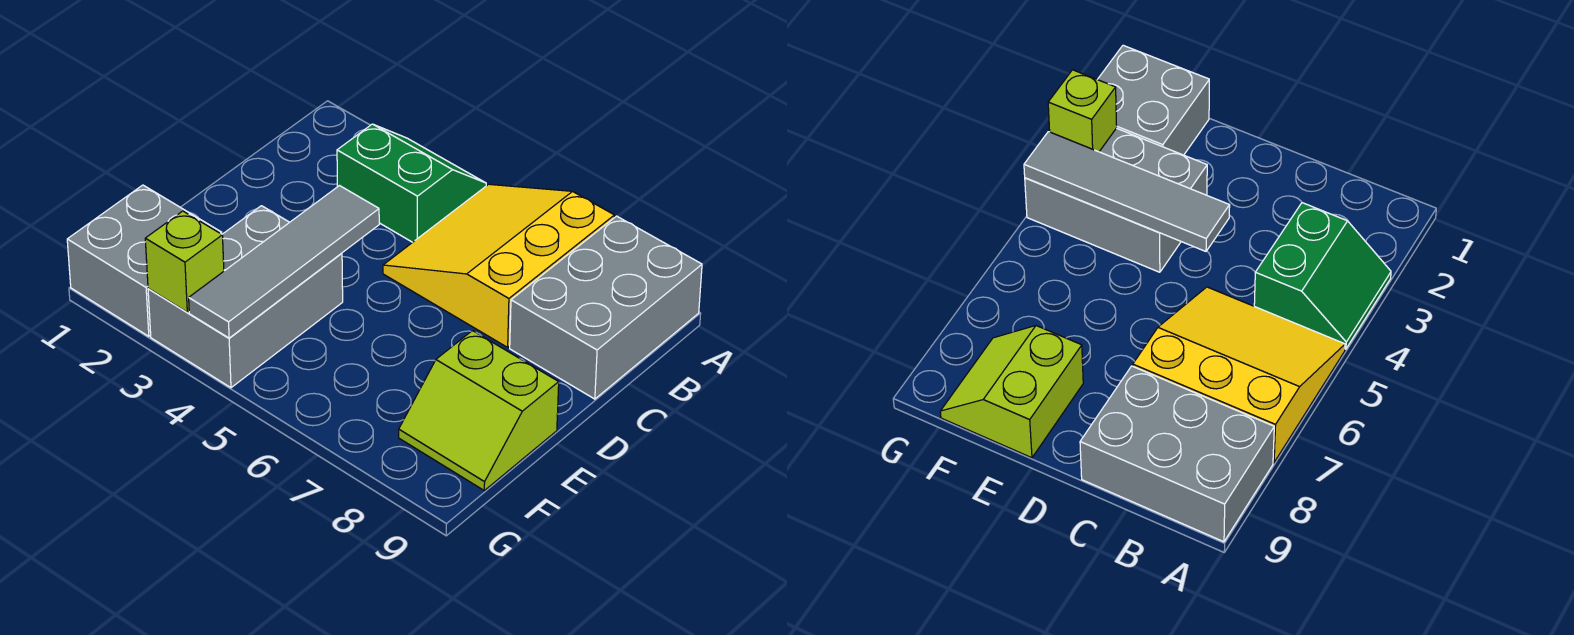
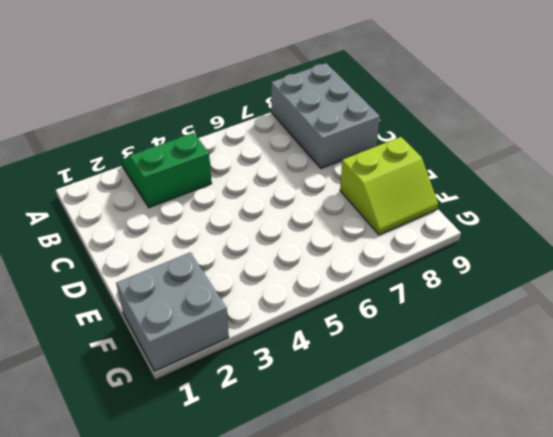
none -> yellow 3x3 slope [383,184,614,347]
none -> grey 2x3 brick [148,206,343,388]

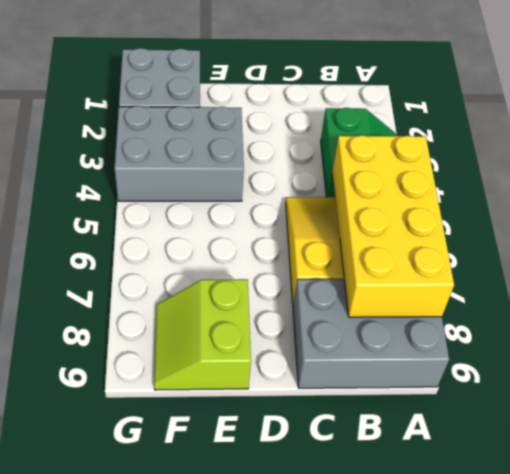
yellow 2x4 brick [332,135,454,317] -> none
none -> grey 1x4 tile [189,186,379,338]
none -> lime 1x1 brick [145,211,224,312]

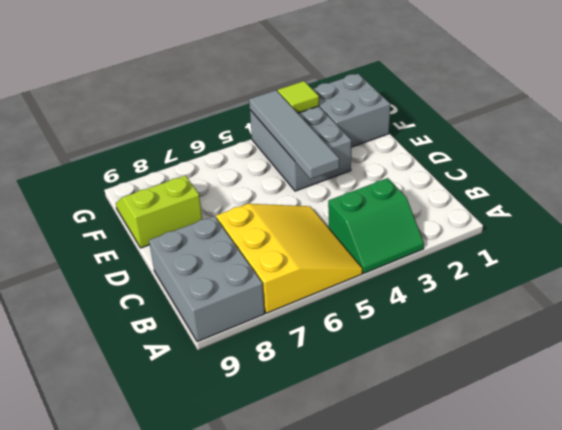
lime 1x1 tile [278,81,319,113] -> lime 1x1 brick [145,211,224,312]

